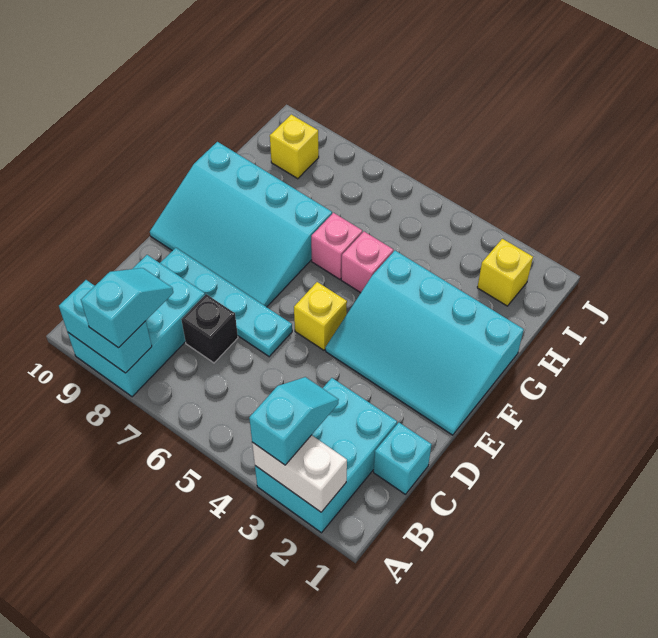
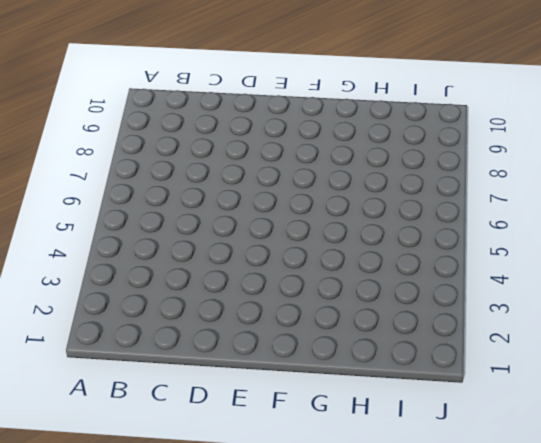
none -> cyan 2x3 brick [255,378,397,533]
none -> cyan 2x3 brick [68,255,205,397]
none -> cyan 1x1 brick [374,423,432,494]

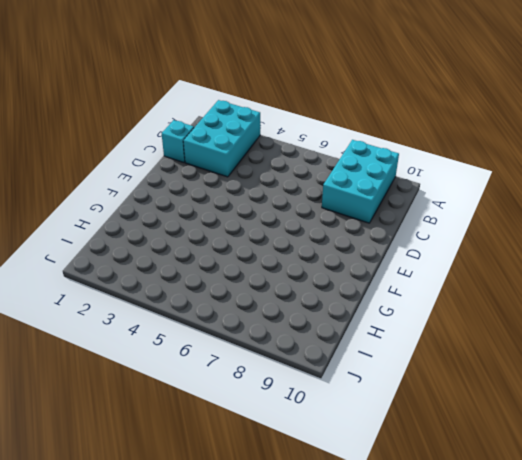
none -> black 1x1 brick [181,294,238,363]
none -> cyan 1x4 plate [160,248,292,357]
none -> cyan 3x4 slope [325,251,524,435]

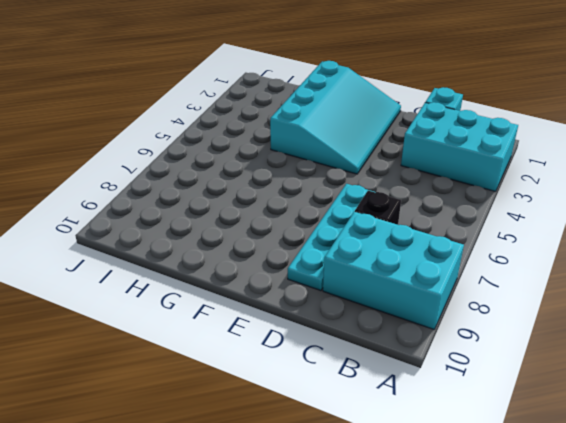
none -> yellow 1x1 brick [294,282,347,350]
none -> cyan 3x4 slope [150,142,332,307]
none -> pink 1x1 brick [341,232,393,293]

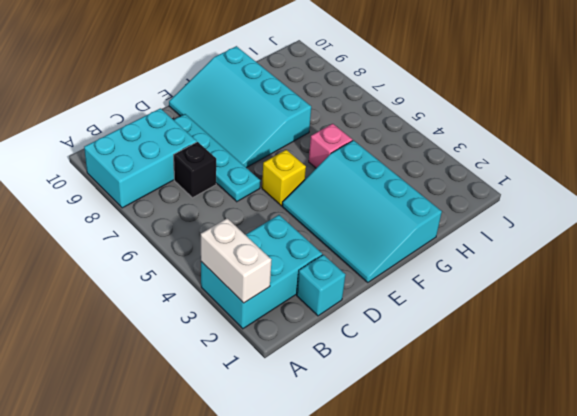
none -> pink 1x1 brick [311,213,362,279]
none -> yellow 1x1 brick [477,239,533,306]
none -> yellow 1x1 brick [270,115,319,179]

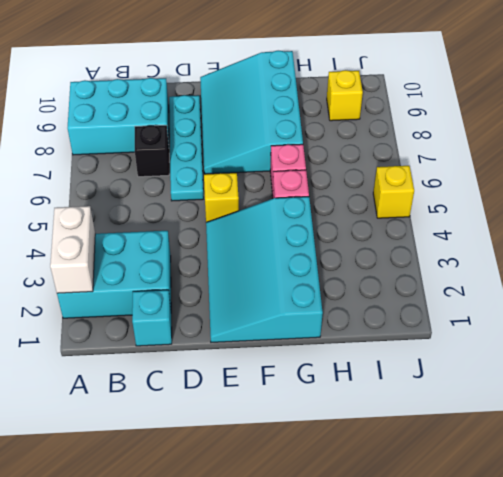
yellow 1x1 brick [373,166,414,218] -> yellow 1x1 brick moved to [477,239,533,306]
none -> cyan 1x2 brick [59,280,152,373]
none -> cyan 1x2 slope [249,377,339,465]
none -> cyan 1x2 slope [81,268,173,348]

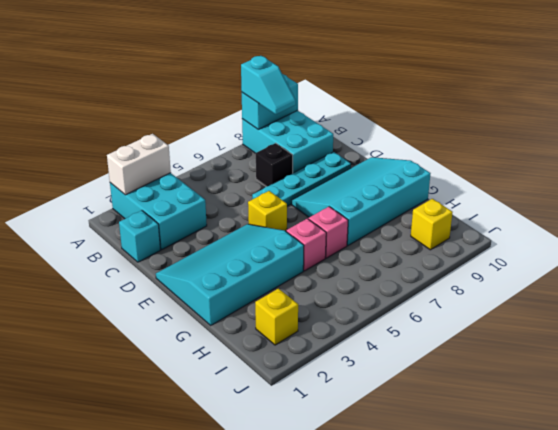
none -> cyan 1x2 slope [249,377,339,465]

